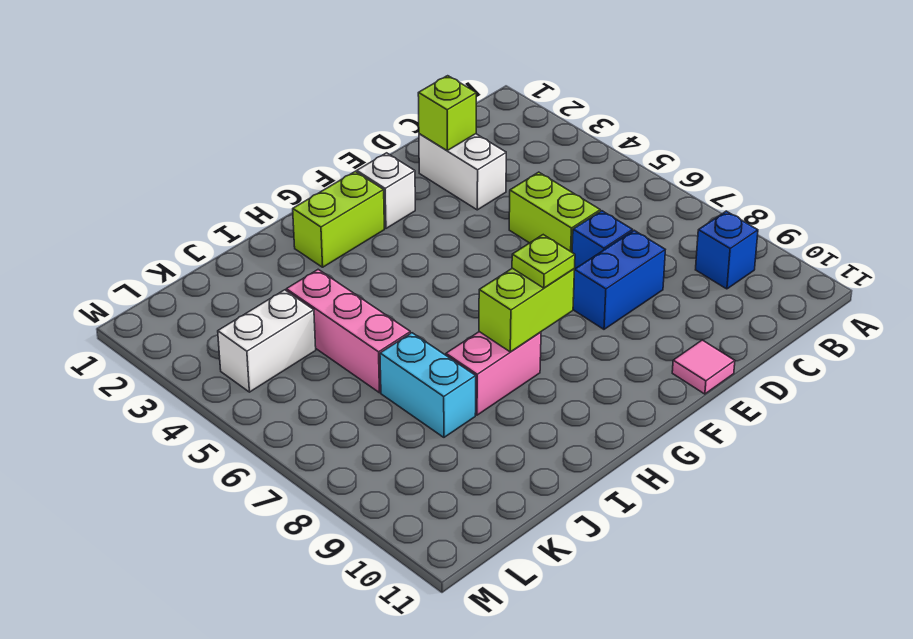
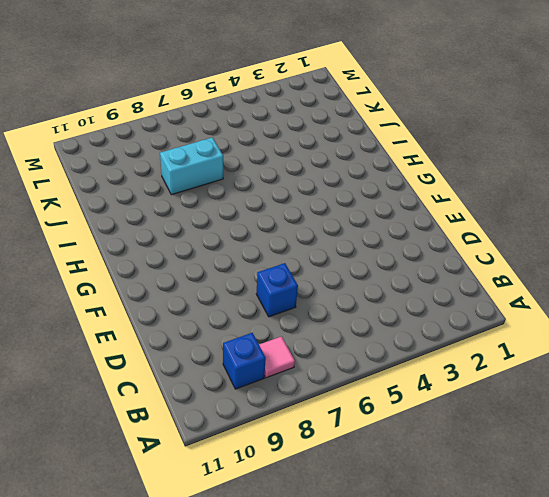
pink 1x1 tile [259,337,295,378] -> pink 1x1 tile moved to [672,340,735,394]
none -> white 1x2 brick [419,134,506,210]
none -> lime 1x2 brick [509,172,600,252]
none -> blue 1x2 brick [573,230,665,329]

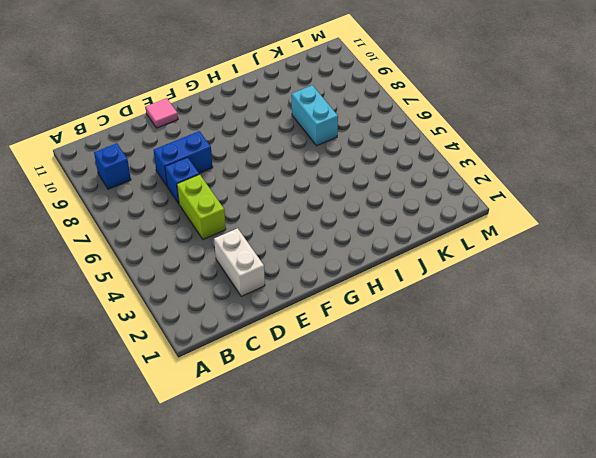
none -> white 1x1 brick [357,153,415,228]
none -> lime 1x2 brick [293,171,384,267]
none -> pink 1x2 brick [446,332,541,415]

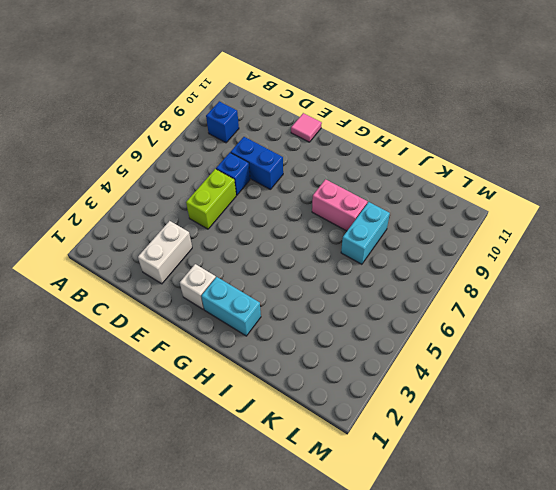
cyan 1x2 brick [201,277,261,336] -> lime 1x2 brick [293,171,384,267]
none -> pink 1x3 brick [286,269,410,393]
none -> white 1x2 brick [218,290,316,392]
none -> lime 1x1 brick [418,76,476,150]

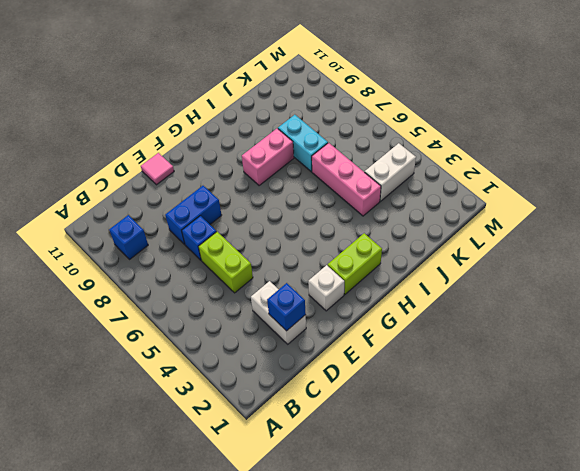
blue 1x1 brick [267,283,306,331] -> lime 1x1 brick [418,76,476,150]
none -> lime 1x2 brick [479,268,574,352]
none -> lime 1x1 plate [512,235,575,288]

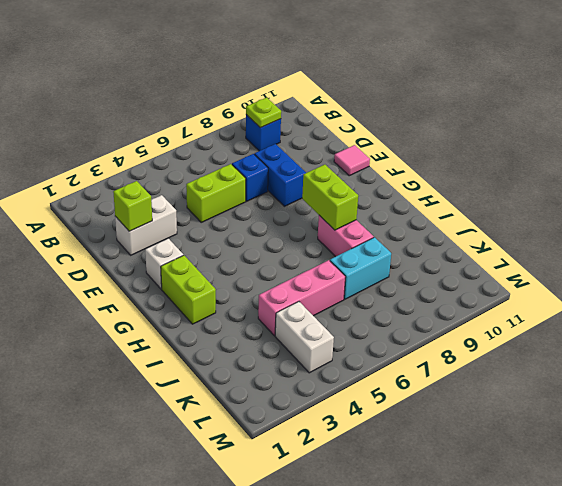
lime 1x1 plate [246,98,281,128] -> lime 1x1 plate moved to [512,235,575,288]

